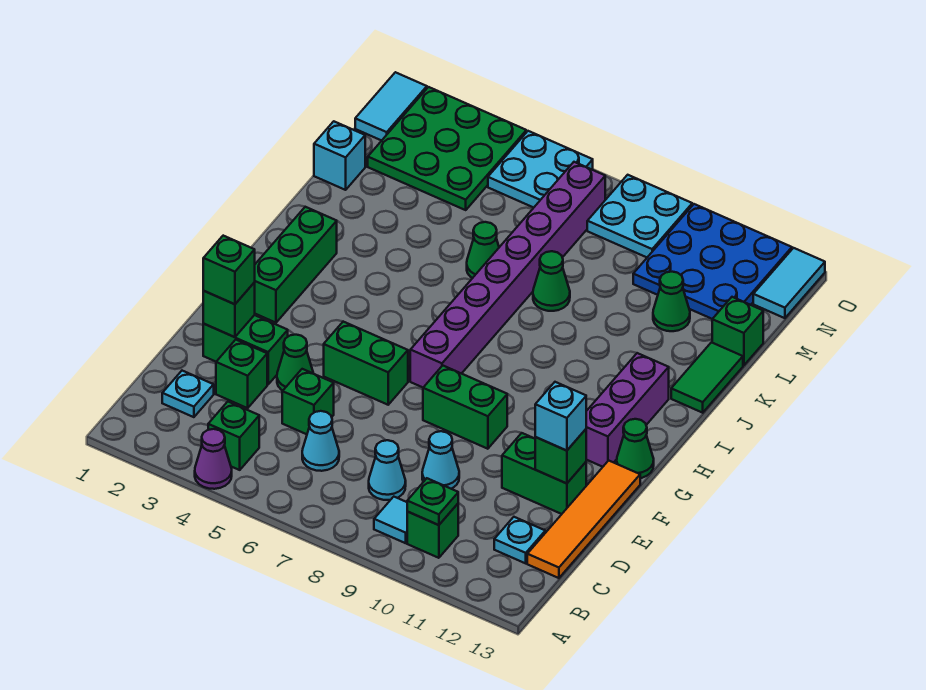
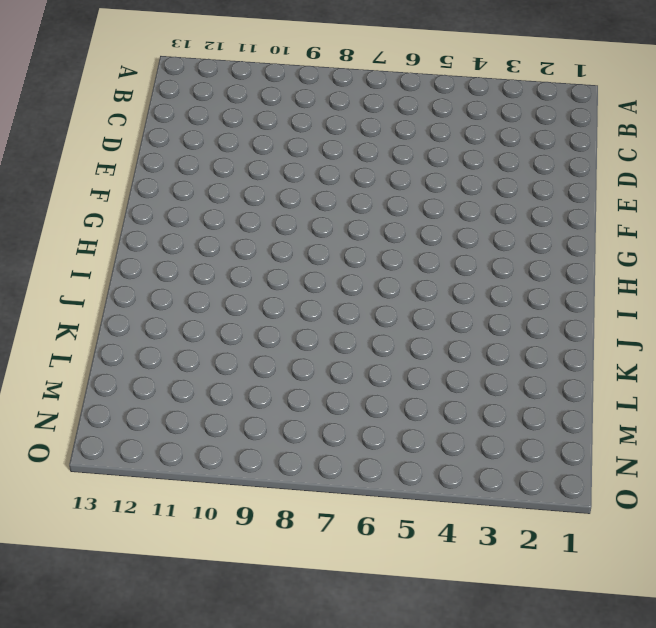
none -> purple 1x1 cone [195,429,232,489]
none -> green 1x1 brick [208,402,259,470]
none -> cyan 1x1 tile [374,497,408,543]
none -> green 1x1 brick [407,504,458,558]

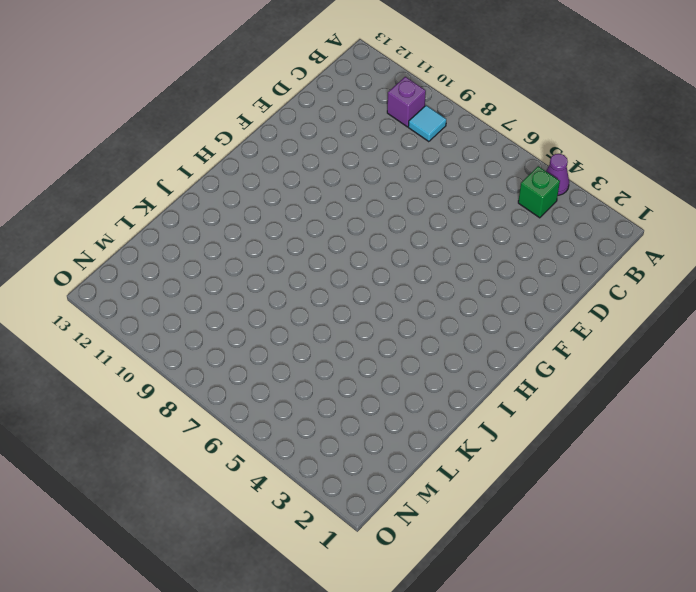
purple 1x1 brick [387,77,426,127] -> green 1x1 brick [407,504,458,558]
none -> cyan 1x1 plate [162,371,214,417]
none -> cyan 1x1 cone [302,411,339,471]
none -> cyan 1x1 cone [369,440,406,500]
none -> cyan 1x1 plate [494,517,545,563]

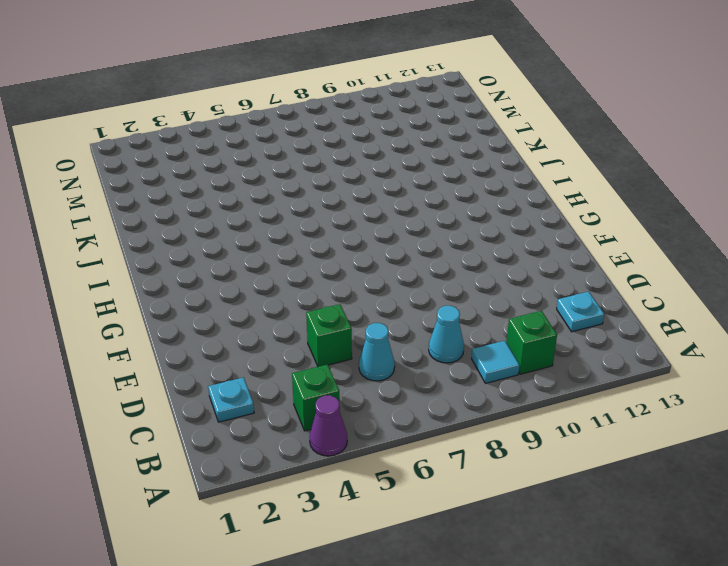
none -> orange 1x4 tile [527,461,640,578]
none -> green 1x1 brick [216,340,267,408]
none -> cyan 1x1 cone [422,431,459,489]
none -> green 1x2 brick [203,315,288,384]

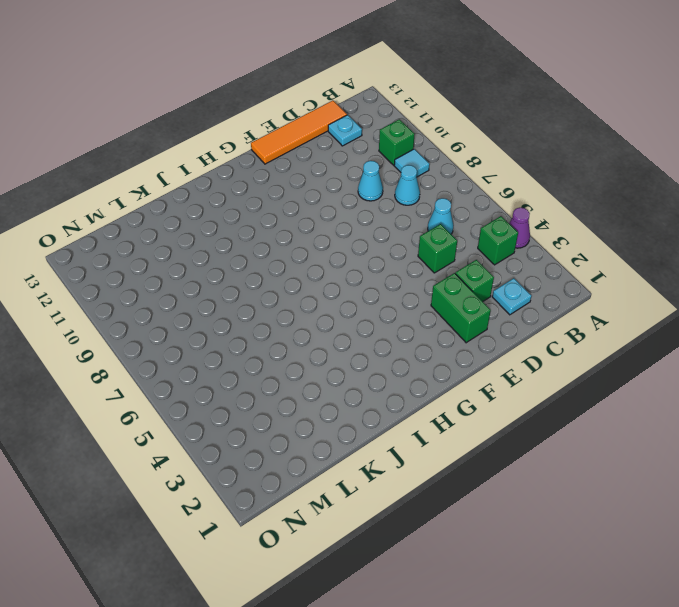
none -> green 1x1 cone [277,335,313,391]
none -> green 1x2 brick [502,433,586,514]
none -> green 1x2 brick [324,322,408,405]
none -> green 1x2 brick [423,366,507,449]

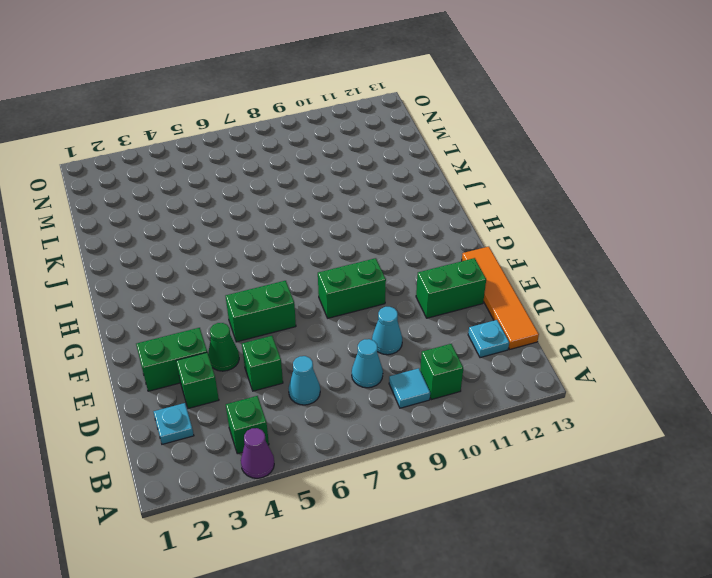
none -> green 1x3 brick [255,207,337,323]
none -> purple 1x8 brick [410,162,605,387]
none -> purple 1x3 brick [586,353,669,467]
none -> green 1x1 cone [617,419,654,478]

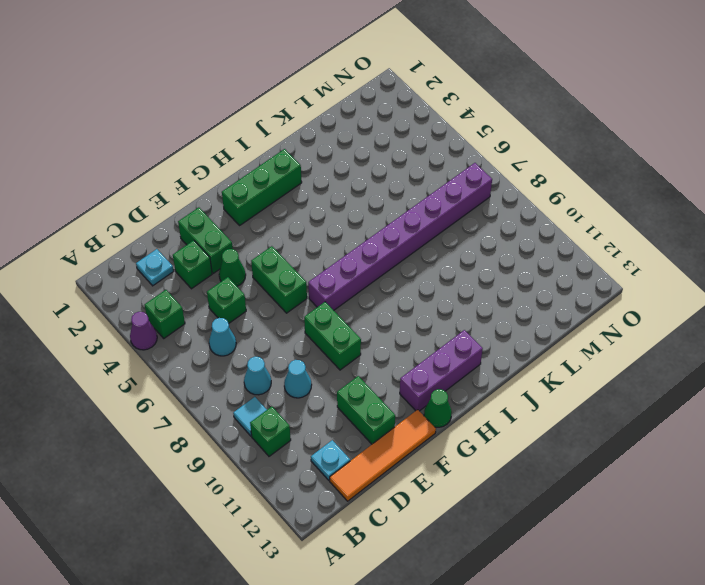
none -> green 1x2 tile [671,342,743,413]
none -> green 1x1 cone [467,222,499,278]
none -> green 1x1 cone [533,251,570,311]
none -> cyan 1x1 brick [314,121,365,190]

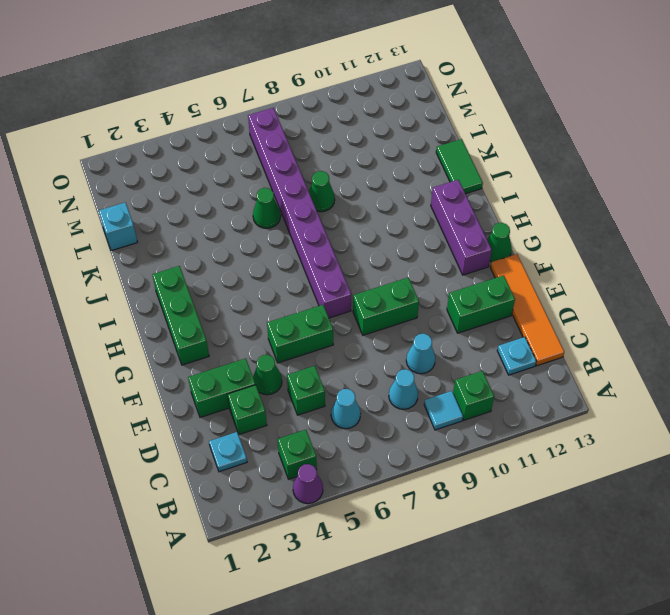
none -> green 1x1 cone [653,272,690,331]
none -> green 1x1 brick [712,297,763,365]
none -> green 3x3 plate [368,87,526,210]
none -> blue 3x3 plate [633,204,792,319]

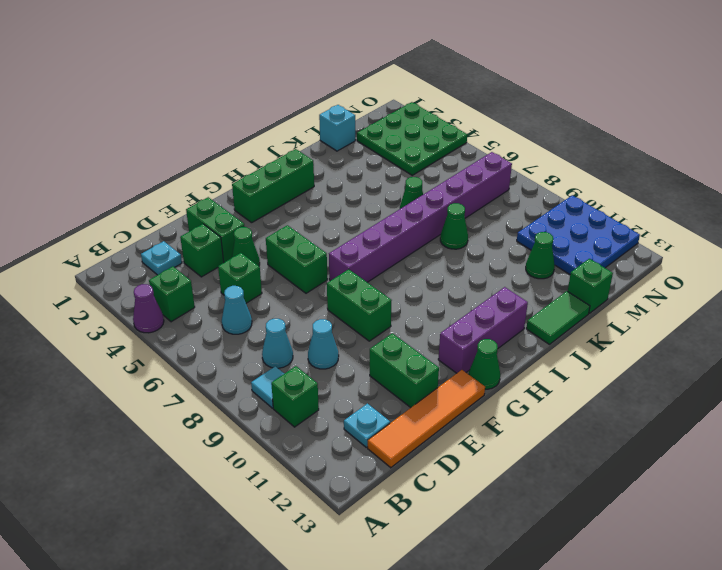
none -> cyan 1x2 tile [355,72,427,141]
none -> cyan 2x2 plate [488,131,593,208]
none -> cyan 2x2 plate [587,175,692,257]
none -> cyan 1x2 tile [753,248,825,318]

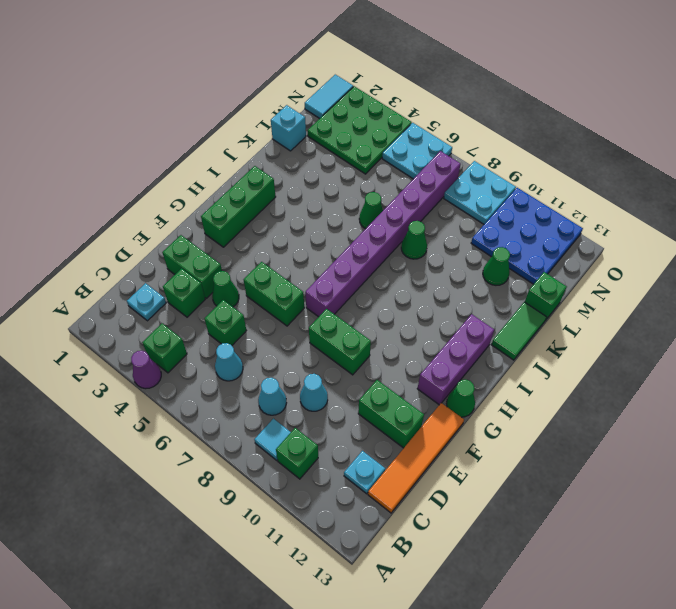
none -> cyan 1x2 tile [753,248,825,318]
none -> green 1x1 plate [407,478,458,525]
none -> green 1x1 brick [203,282,255,337]
none -> green 1x1 brick [535,429,586,484]

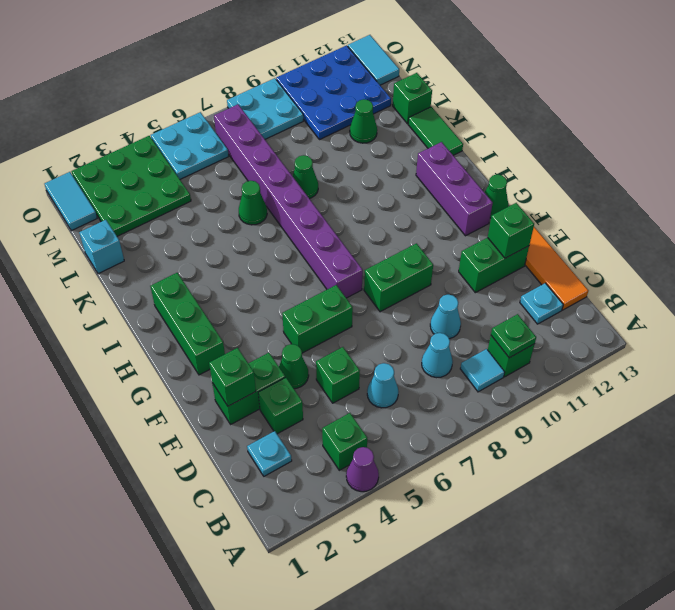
none -> green 1x1 brick [203,236,255,304]
none -> cyan 1x1 brick [535,382,586,451]

